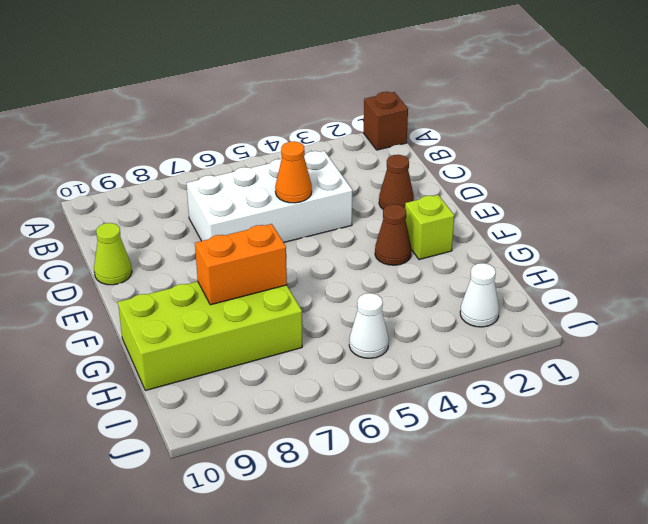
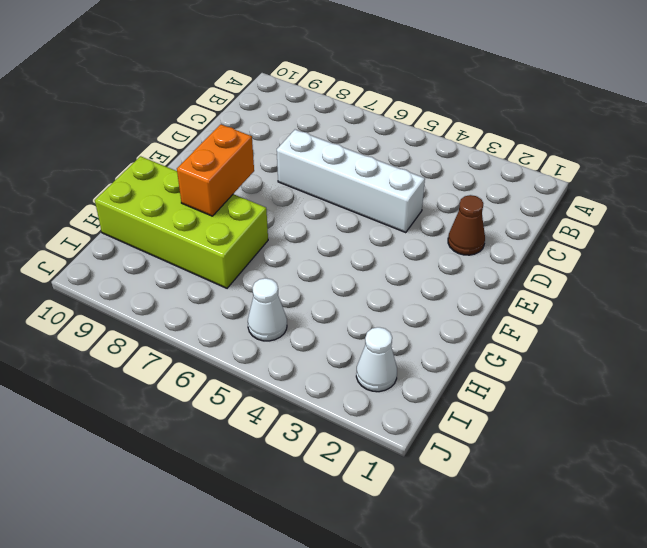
white 1x4 brick [277,130,425,233] -> white 2x4 brick [186,151,352,242]
orange 1x2 brick [177,124,254,216] -> orange 1x2 brick turned to [195,224,287,305]
none -> brown 1x1 brick [363,92,408,150]
none -> lime 1x1 cone [94,223,132,285]

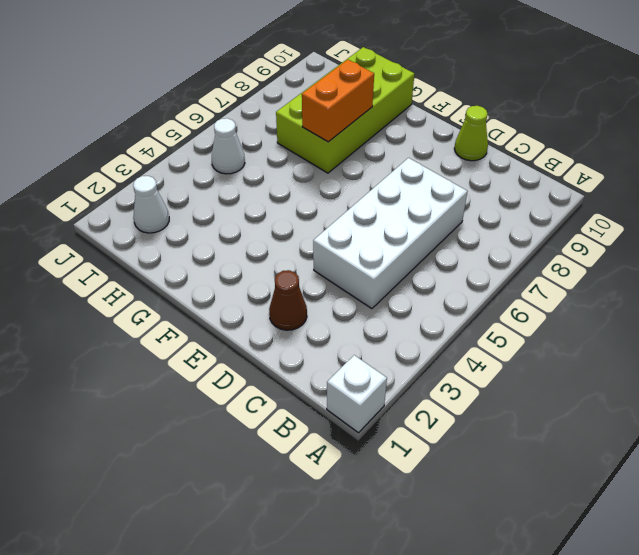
white 1x1 brick [327,355,387,433] -> brown 1x1 brick [363,92,408,150]
none -> lime 1x1 brick [405,195,454,260]
none -> brown 1x1 cone [375,204,411,265]

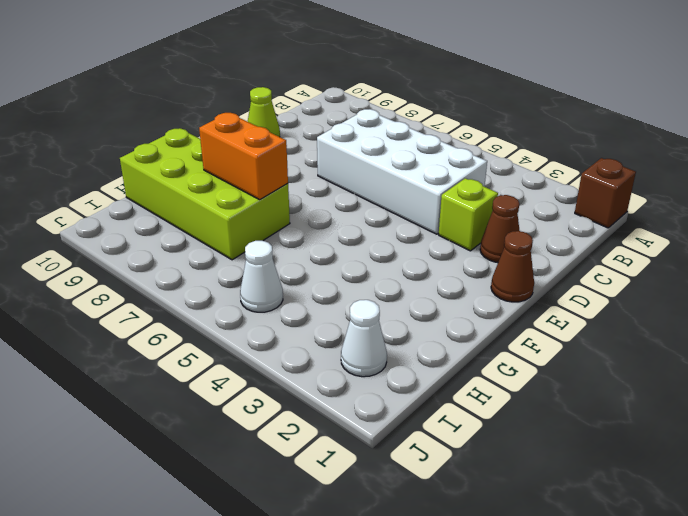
lime 1x1 brick [439,178,498,251] -> lime 1x1 brick moved to [405,195,454,260]
brown 1x1 cone [491,231,534,302] -> brown 1x1 cone moved to [375,204,411,265]
none -> orange 1x1 cone [275,141,312,203]

